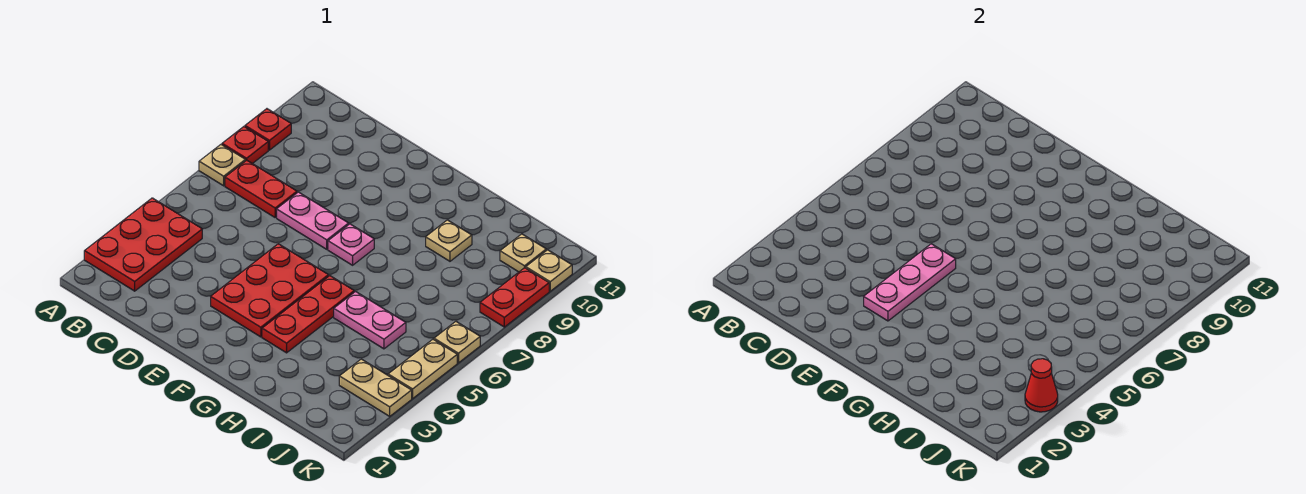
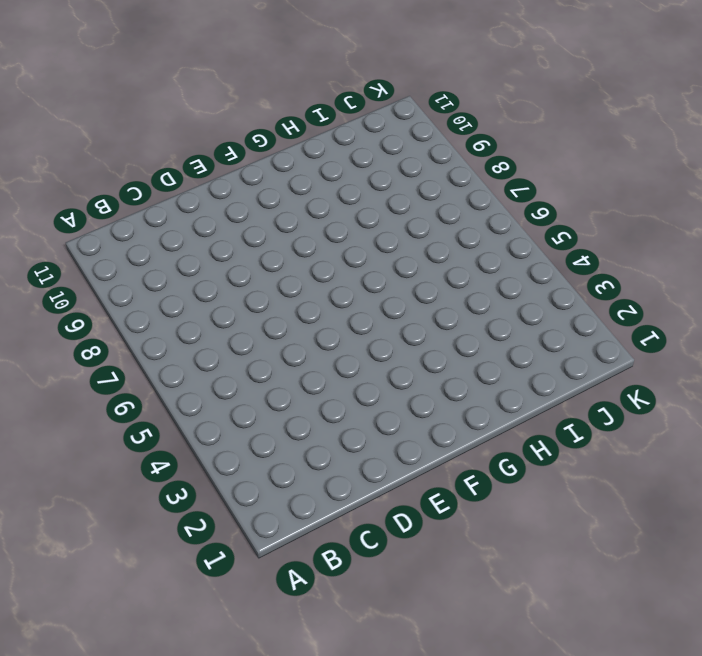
none -> red 2x3 plate [84,198,202,291]
none -> tan 1x1 plate [199,145,246,186]
none -> red 1x1 plate [222,127,268,164]

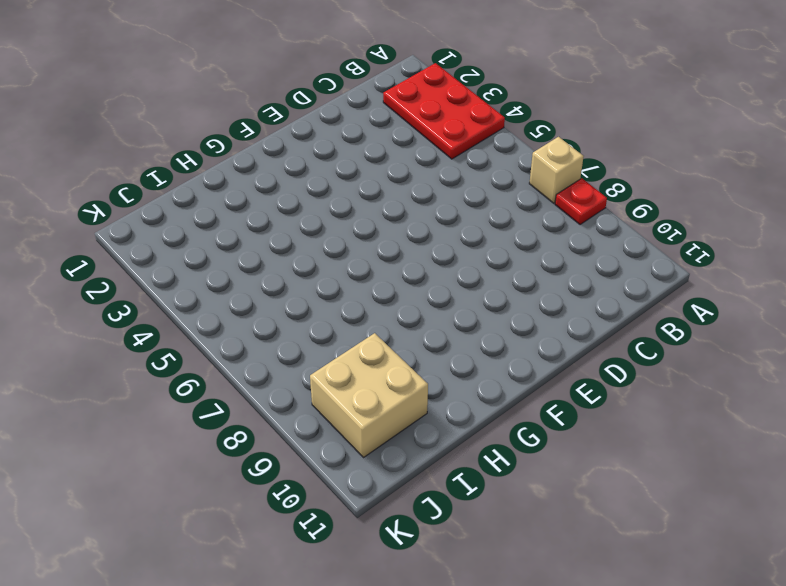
tan 1x1 brick [529,137,584,203] -> tan 1x1 plate [199,145,246,186]
tan 2x2 brick [310,333,428,457] -> tan 1x1 plate [500,234,546,272]
none -> red 1x1 plate [245,109,291,150]
none -> red 1x2 plate [225,160,297,217]
none -> pink 1x2 plate [277,192,349,249]

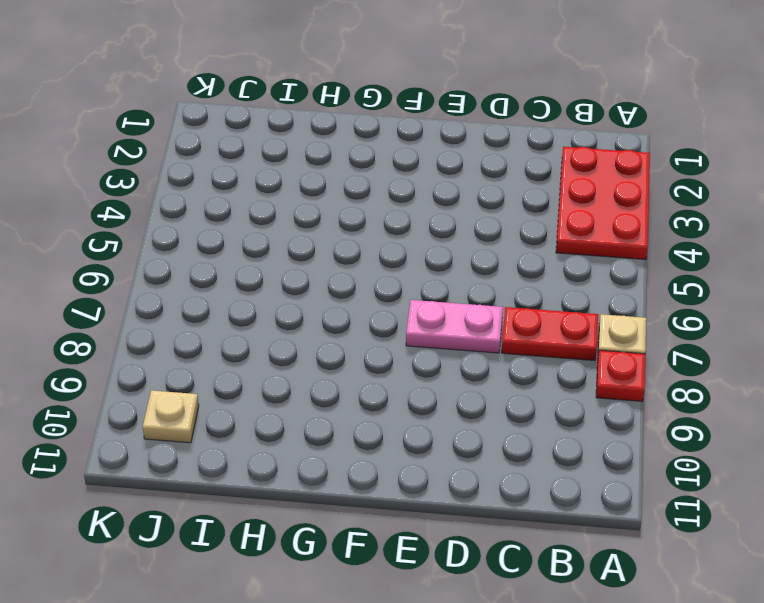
none -> red 1x1 plate [245,109,291,150]
none -> red 2x3 plate [211,244,329,337]
none -> pink 1x1 plate [328,224,374,265]

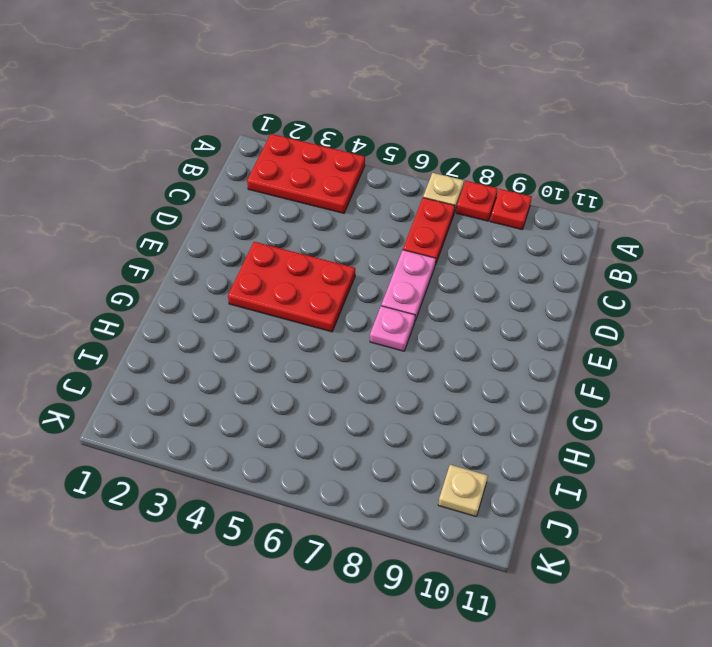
none -> red 1x3 plate [262,276,354,353]
none -> pink 1x2 plate [334,292,406,349]
none -> tan 1x1 plate [426,220,472,261]

